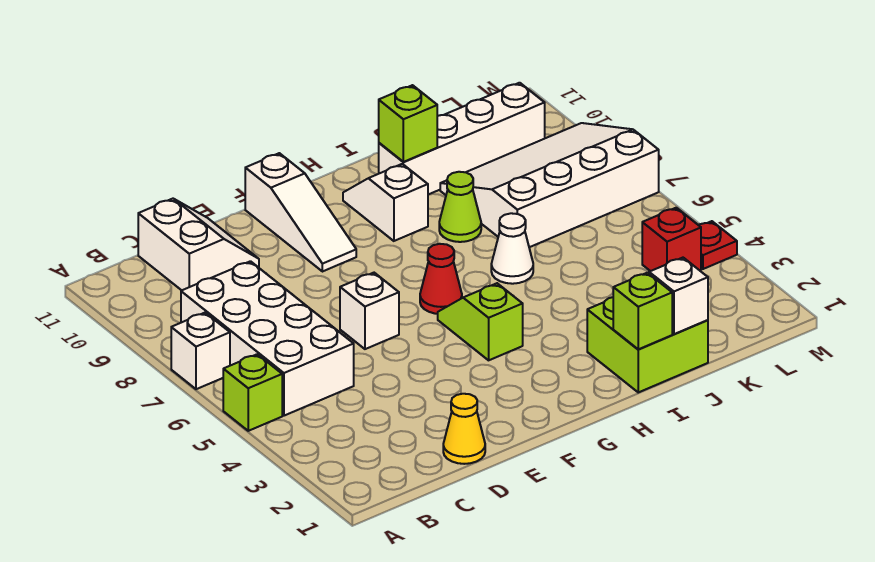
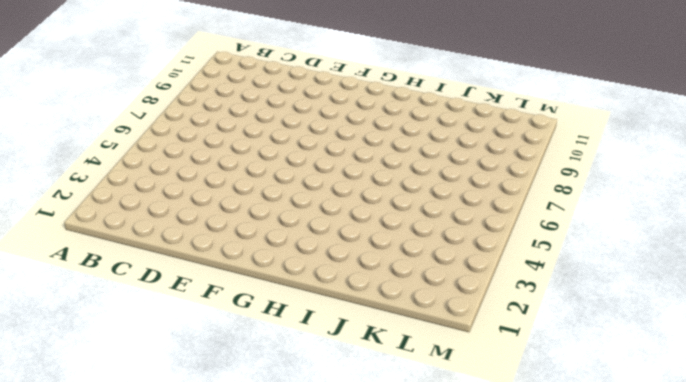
none -> lime 1x1 brick [223,354,282,431]
none -> white 1x1 brick [171,313,230,389]
none -> white 2x4 brick [181,261,354,416]

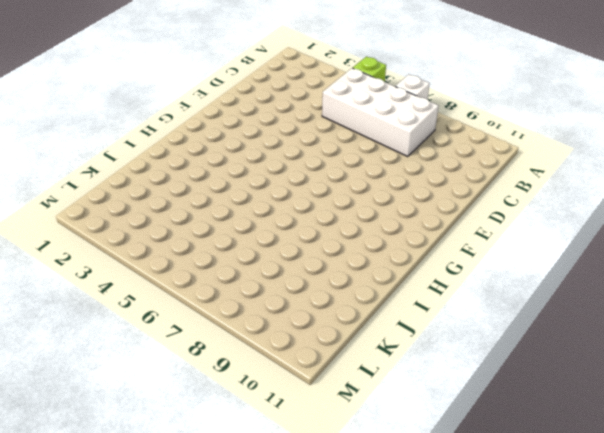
none -> white 2x2 slope [138,199,259,290]
none -> yellow 1x1 cone [443,394,485,464]
none -> white 1x1 brick [340,273,399,349]

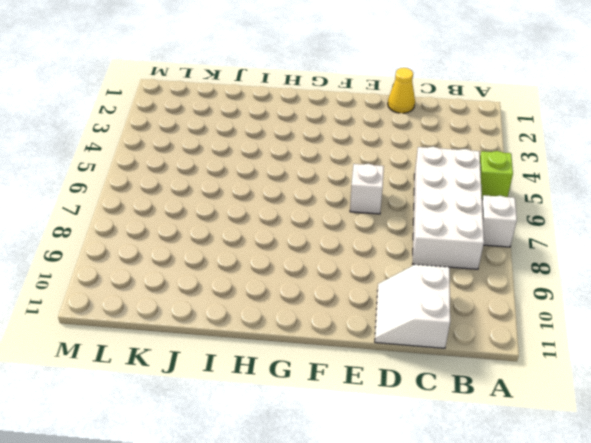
none -> white 1x3 slope [245,153,356,272]
none -> lime 1x2 slope [438,283,523,360]
none -> red 1x1 cone [420,244,462,314]

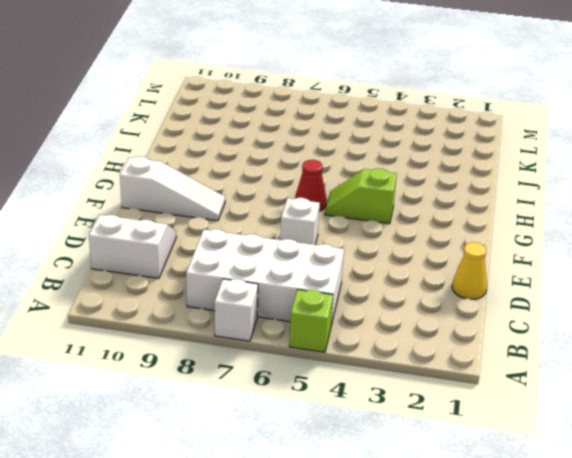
none -> white 1x2 slope [343,164,428,241]
none -> lime 2x2 brick [587,297,708,392]
none -> white 1x1 cone [491,213,533,284]

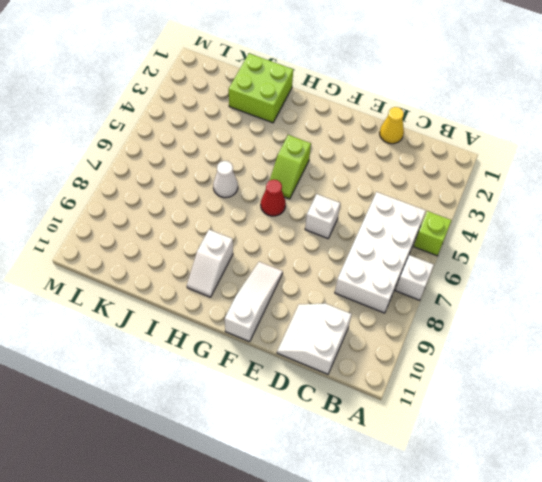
none -> lime 1x1 cone [439,172,481,242]
none -> white 1x4 brick [379,83,545,195]
none -> white 3x4 slope [440,123,659,247]

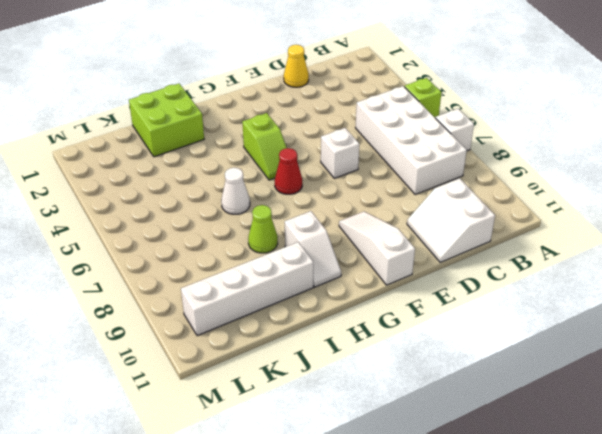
none -> white 3x4 slope [440,123,659,247]
none -> red 1x1 brick [642,208,701,271]
none -> red 1x1 plate [699,221,737,269]

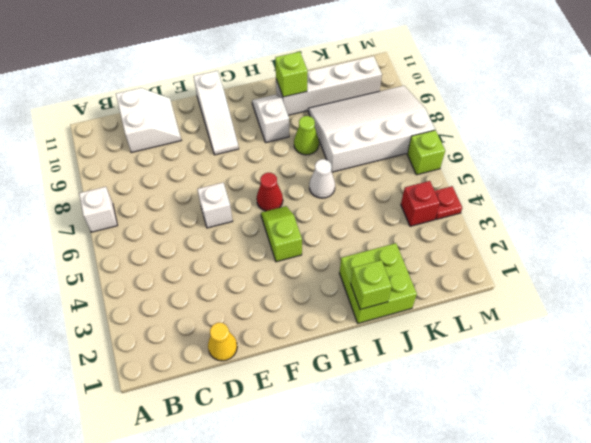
lime 1x1 brick [407,130,445,175] -> lime 1x1 brick moved to [223,354,282,431]
none -> white 2x4 brick [181,261,354,416]
none -> white 1x1 brick [649,258,708,334]

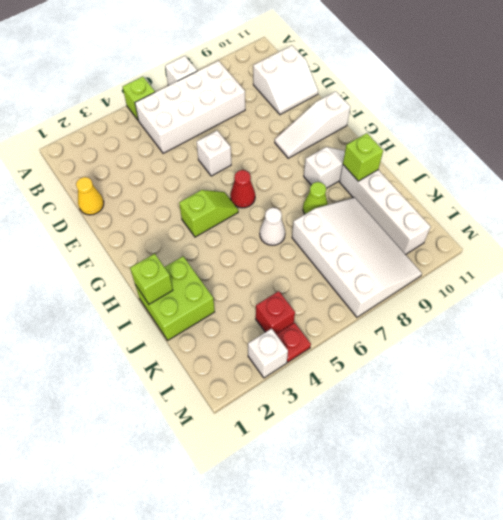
white 1x1 brick [248,329,288,378] -> white 1x1 brick moved to [649,258,708,334]

